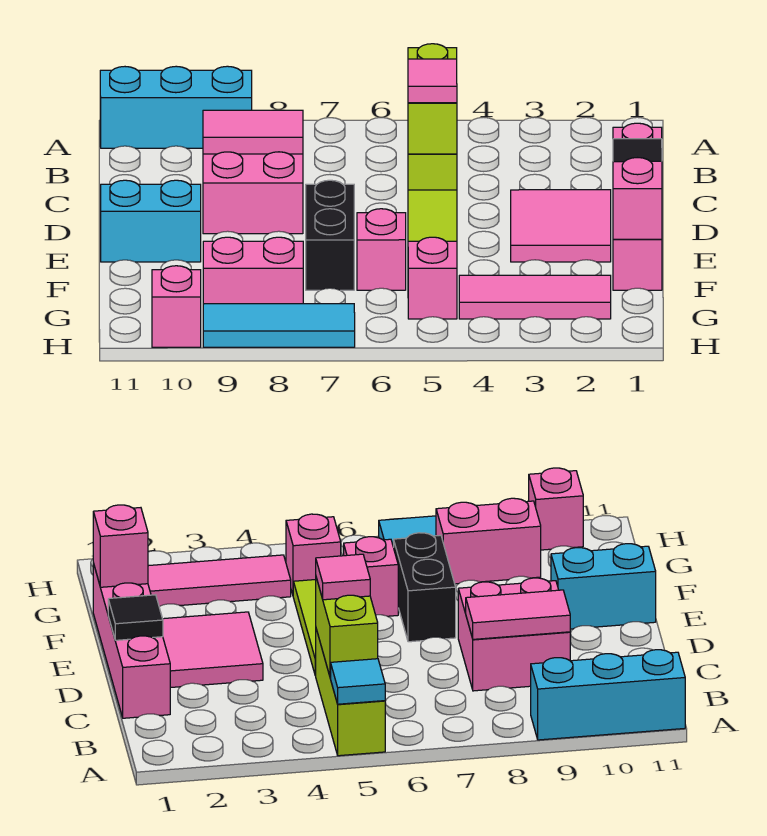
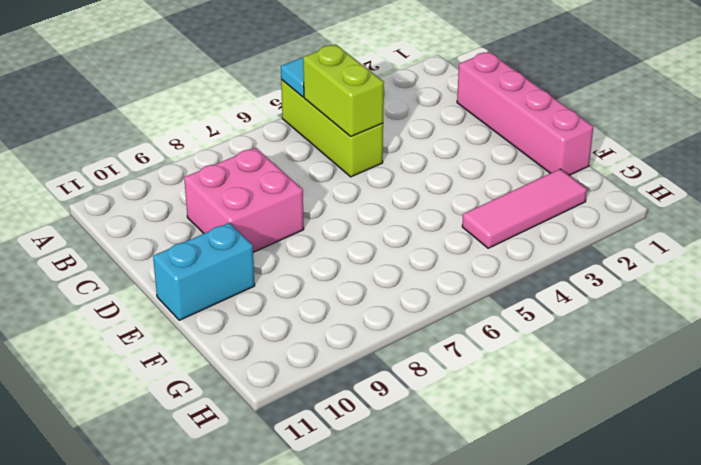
none -> cyan 1x3 brick [100,66,252,148]
none -> pink 2x2 tile [511,190,611,262]
none -> lime 1x3 tile [408,190,457,241]

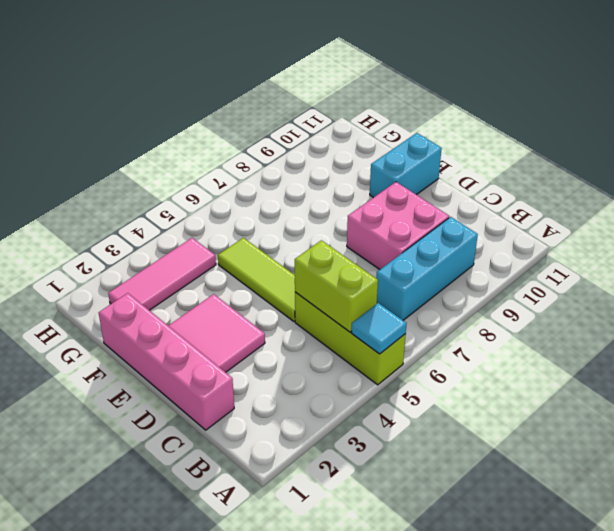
cyan 1x3 brick [376,217,478,320] -> cyan 1x3 brick moved to [100,66,252,148]
none -> black 1x2 brick [306,180,354,290]
none -> pink 1x1 brick [357,209,406,290]
none -> pink 1x1 brick [408,237,457,319]

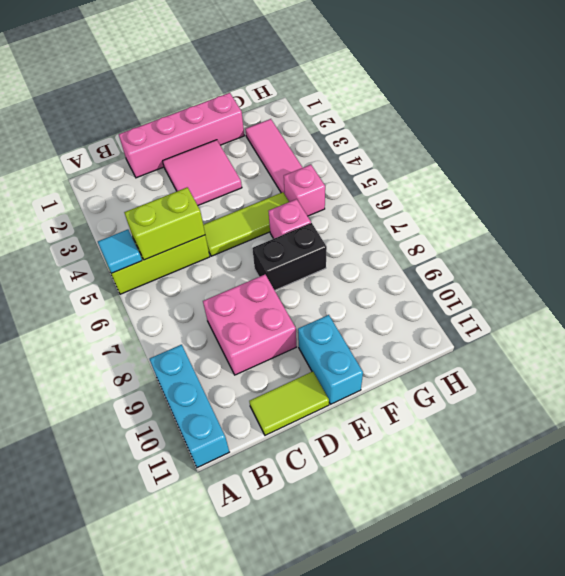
lime 1x2 tile [249,372,329,435] -> none
none -> pink 1x2 brick [203,237,303,304]
none -> cyan 1x3 tile [203,304,355,347]
none -> pink 1x1 brick [152,266,201,347]

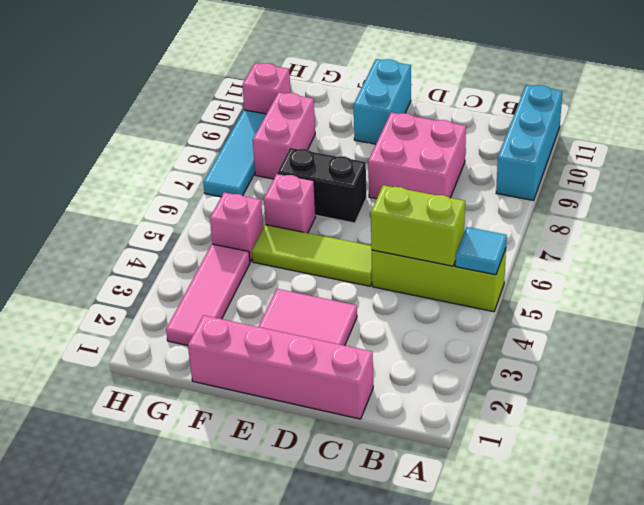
none -> pink 1x2 tile [203,110,303,154]
none -> black 1x1 tile [613,139,662,162]
none -> pink 1x1 brick [613,158,662,239]

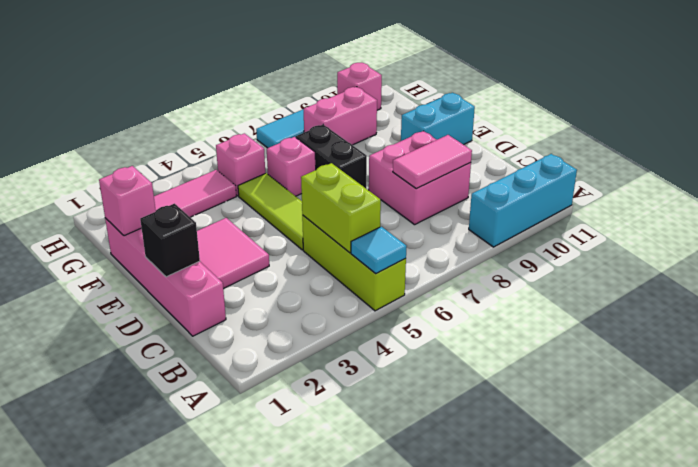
black 1x1 brick [140,204,200,277] -> black 1x1 tile [613,139,662,162]
none -> pink 1x1 tile [408,59,457,103]

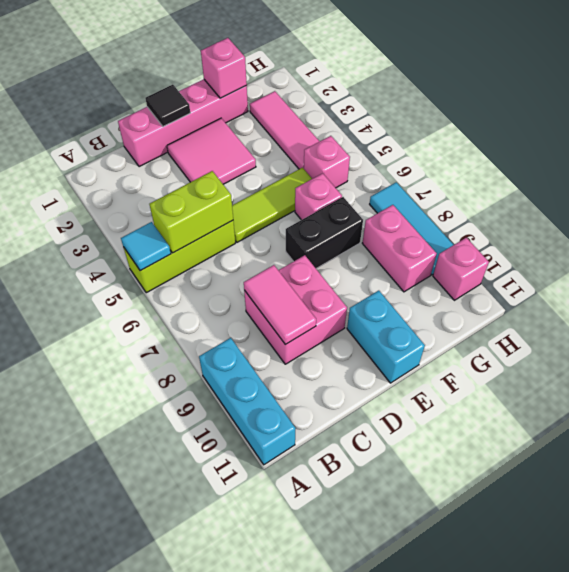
none -> pink 1x1 tile [408,59,457,103]

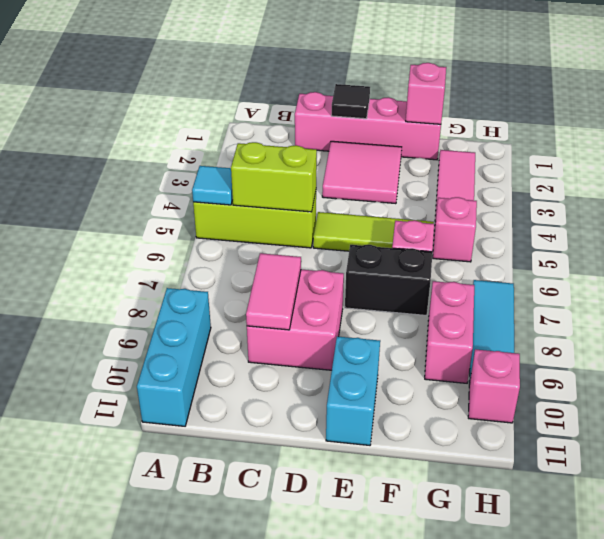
none -> pink 1x1 tile [408,59,457,103]

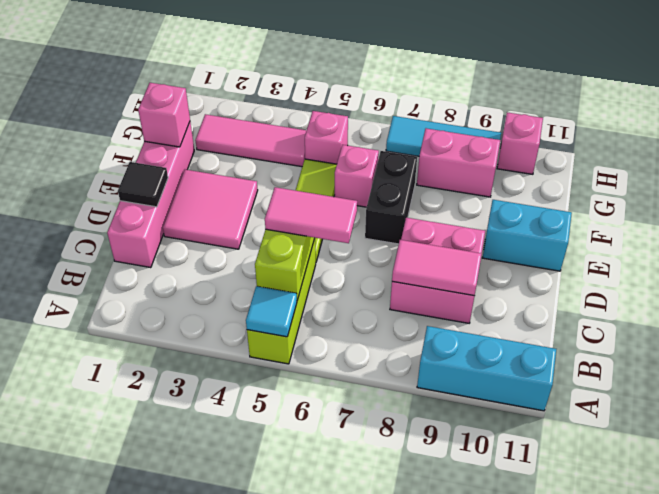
pink 1x2 tile [265,187,357,243] -> pink 1x1 tile [408,59,457,103]

